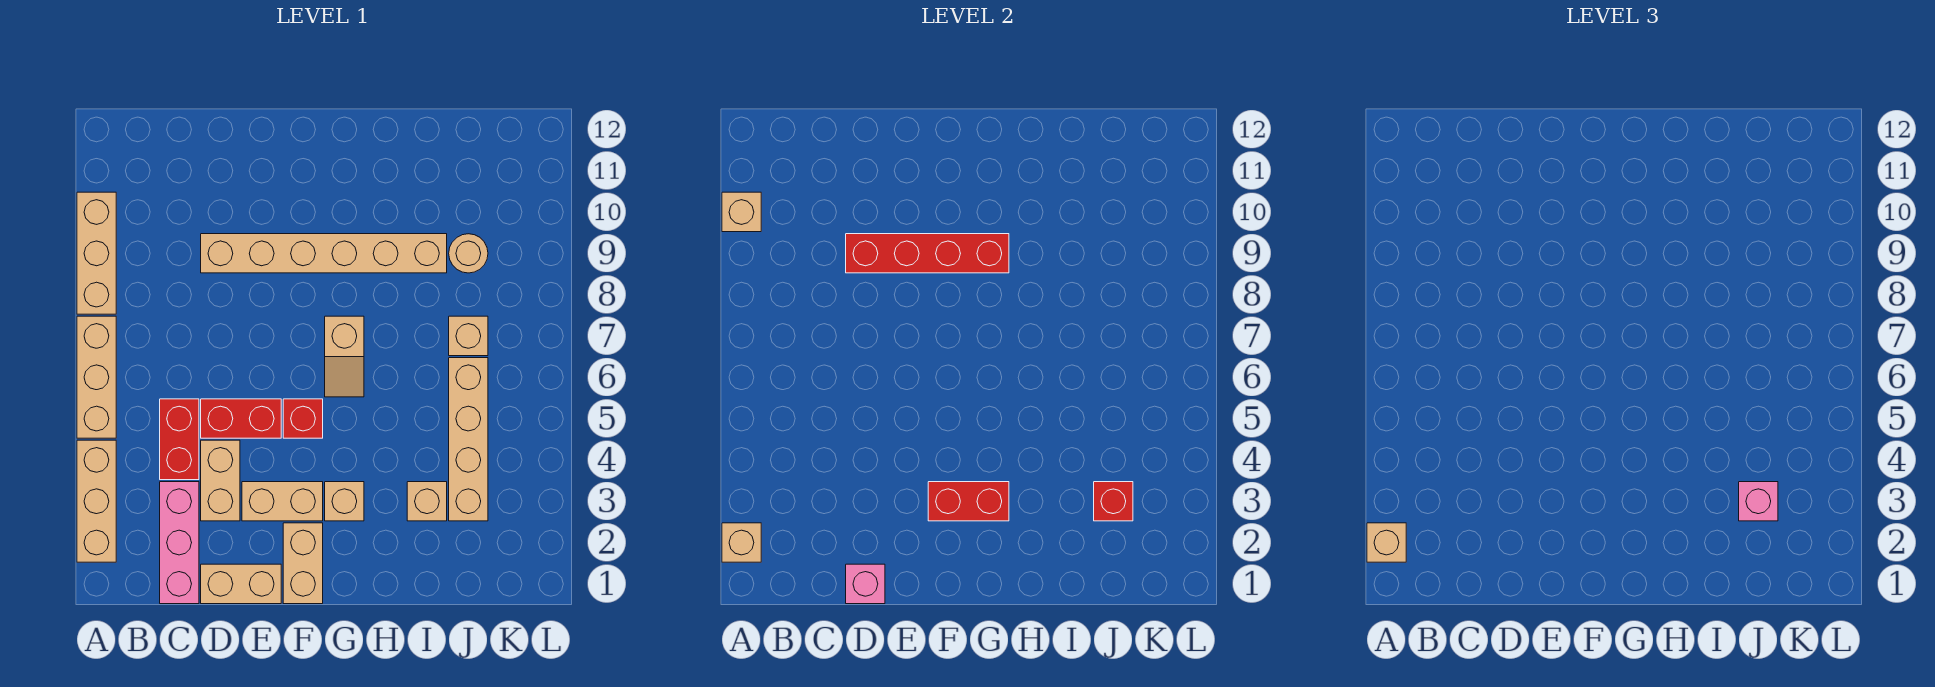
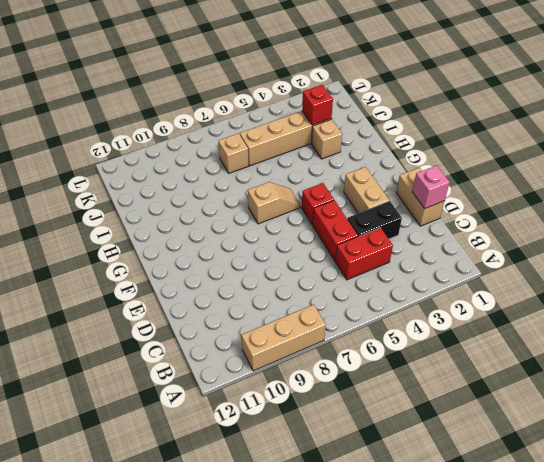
black 1x2 brick [347,201,402,239] -> tan 1x2 brick [201,440,240,521]
none -> tan 1x3 brick [77,440,116,562]
none -> tan 1x3 brick [77,316,116,438]
none -> pink 1x3 brick [160,482,199,604]

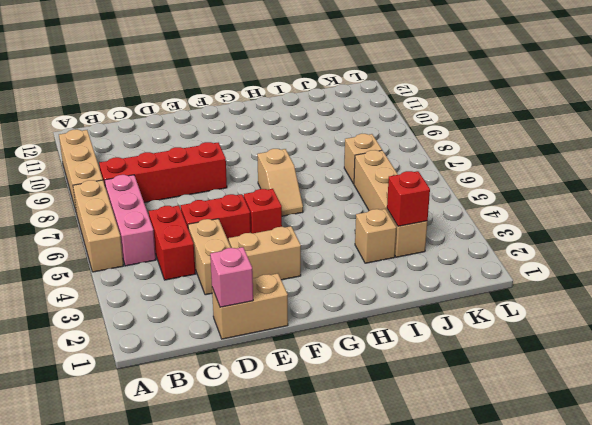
pink 1x3 brick [105,175,156,266] -> pink 1x3 brick moved to [160,482,199,604]
red 1x4 brick [99,142,227,203] -> red 1x4 brick moved to [846,234,1009,273]
none -> tan 1x3 brick [77,440,116,562]
none -> tan 1x6 brick [201,234,447,273]
none -> tan 1x2 brick [283,523,323,604]

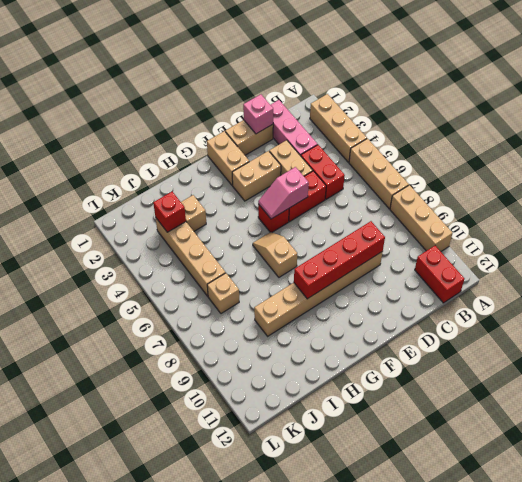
red 1x2 brick [415,246,465,303] -> red 1x2 brick turned to [928,482,1009,521]
pink 1x2 slope [258,167,309,219] -> none
none -> tan 1x1 brick [325,482,364,521]
none -> tan 1x1 round brick [449,234,488,273]
none -> tan 1x1 brick [722,523,761,562]

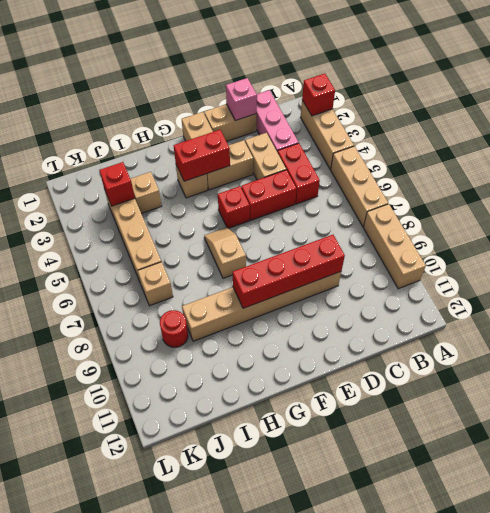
red 1x1 brick [302,74,335,116] -> tan 1x1 brick [722,523,761,562]
red 1x1 round brick [160,310,188,347] -> tan 1x1 round brick [449,234,488,273]
none -> tan 1x1 brick [722,192,761,232]
none -> tan 1x1 brick [1367,523,1406,562]
none -> pink 1x1 brick [1739,482,1778,521]

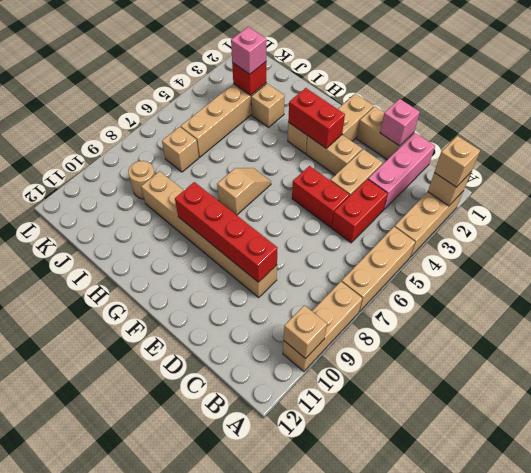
none -> red 1x1 brick [283,399,323,438]

